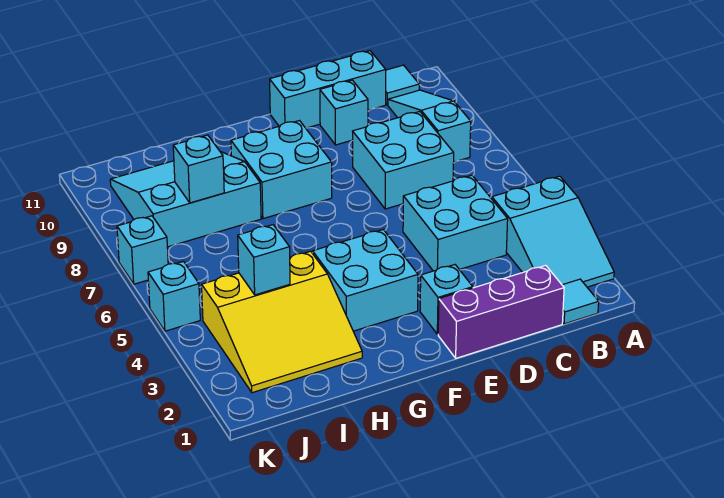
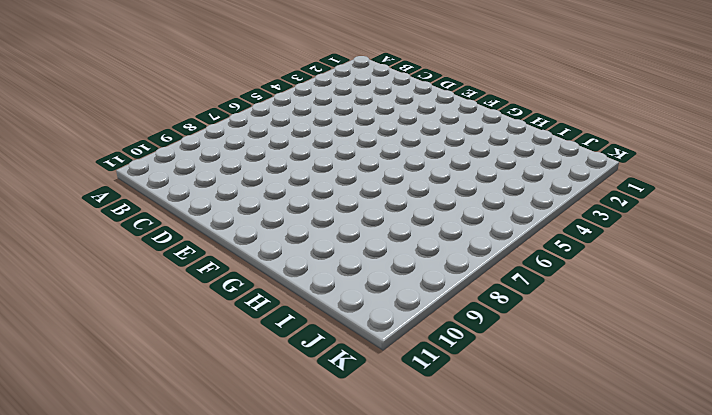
none -> cyan 2x3 slope [492,176,614,287]
none -> cyan 1x1 tile [562,279,599,324]
none -> cyan 1x3 slope [388,90,471,162]

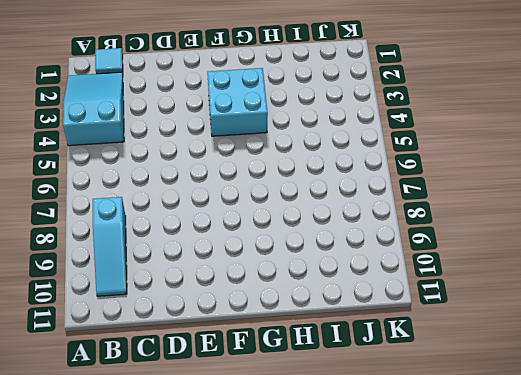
none -> cyan 1x1 tile [386,65,419,105]
none -> purple 1x3 brick [438,265,564,358]
none -> cyan 2x2 brick [403,175,508,271]

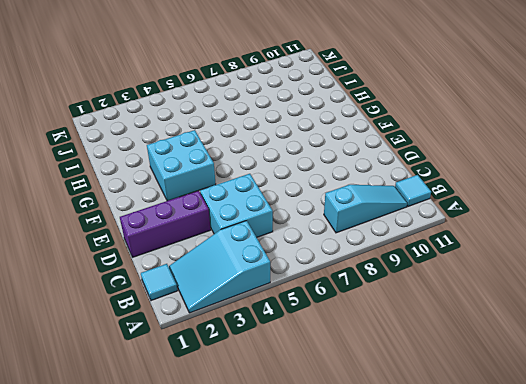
purple 1x3 brick [120,191,211,257] -> purple 1x3 brick turned to [438,265,564,358]
none -> cyan 2x2 brick [352,112,454,209]
none -> cyan 1x3 brick [270,51,386,128]
none -> cyan 1x1 brick [320,80,368,145]

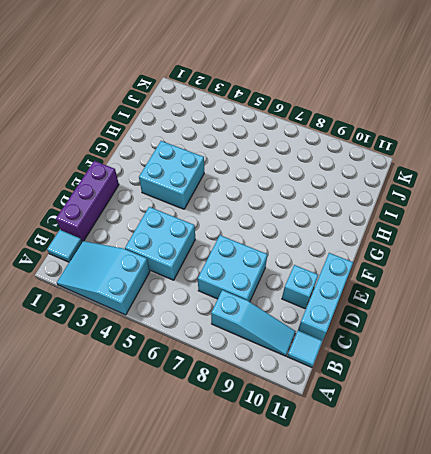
none -> cyan 1x1 brick [420,265,473,334]
none -> cyan 2x2 brick [231,121,332,219]
none -> yellow 3x3 slope [202,251,362,393]

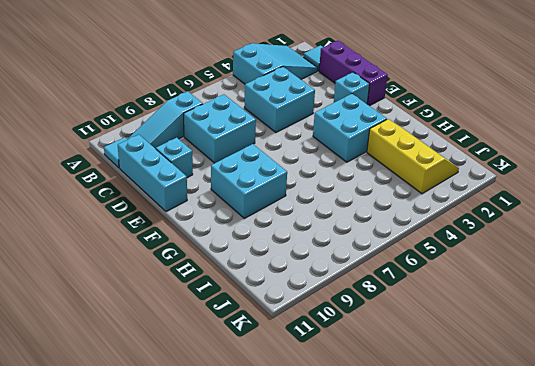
yellow 2x3 slope [367,119,459,194] -> yellow 3x3 slope [202,251,362,393]
none -> cyan 3x3 slope [110,151,261,247]
none -> cyan 1x1 brick [148,261,200,331]
none -> cyan 1x1 brick [117,216,168,284]

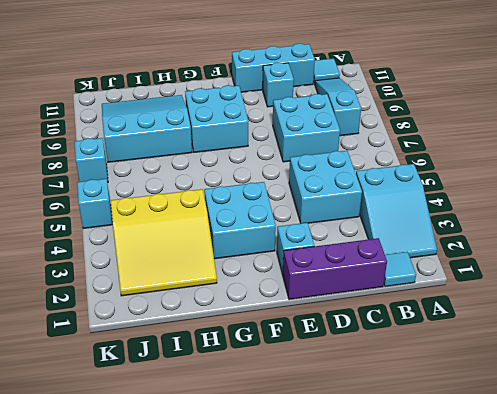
none -> cyan 1x1 brick [238,225,290,295]
none -> cyan 1x1 brick [173,135,224,203]

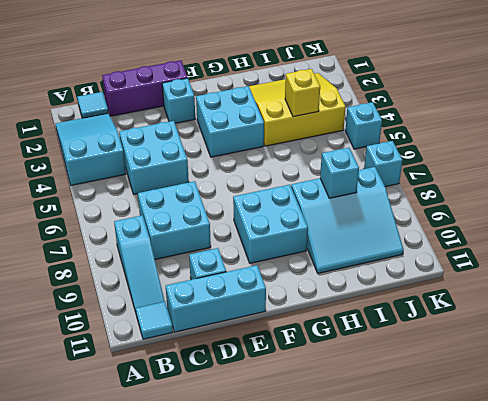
yellow 1x1 brick [285,69,320,117] -> cyan 1x1 brick [238,225,290,295]

